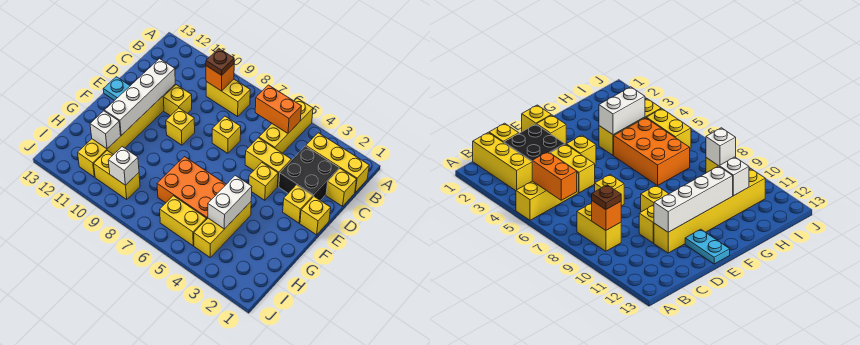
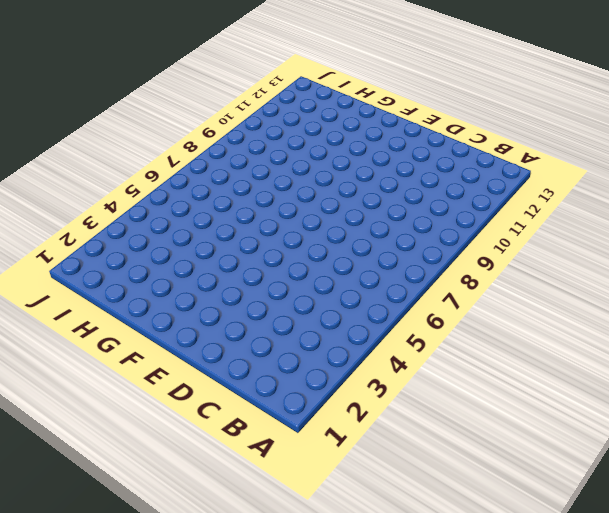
none -> yellow 1x3 brick [259,98,313,153]
none -> yellow 1x3 brick [306,133,369,192]
none -> yellow 1x2 brick [206,79,250,116]

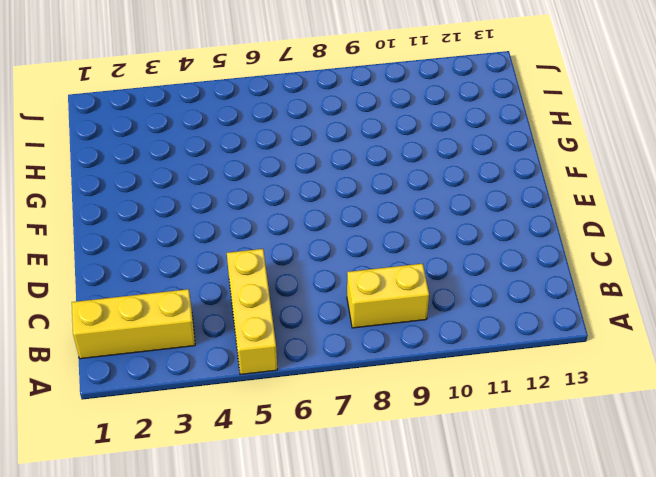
none -> yellow 1x1 brick [326,169,357,206]
none -> black 2x2 brick [279,146,339,200]
none -> yellow 1x2 brick [245,138,291,186]

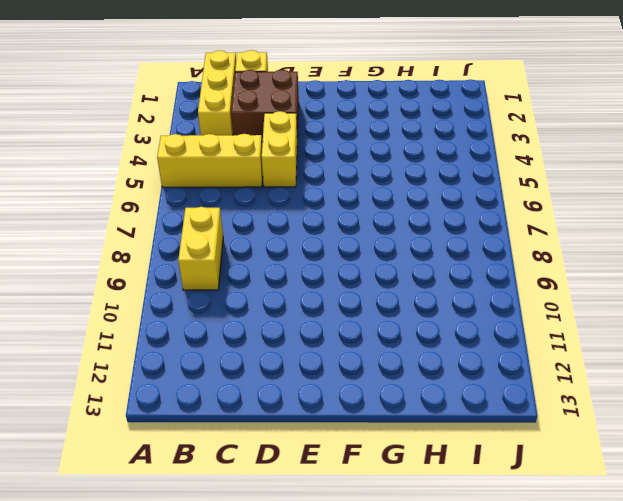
brown 2x2 brick [231,70,299,142] -> black 2x2 brick [279,146,339,200]
none -> yellow 1x1 brick [212,116,241,153]
none -> yellow 1x1 brick [163,85,192,116]
none -> yellow 1x6 brick [78,85,175,177]

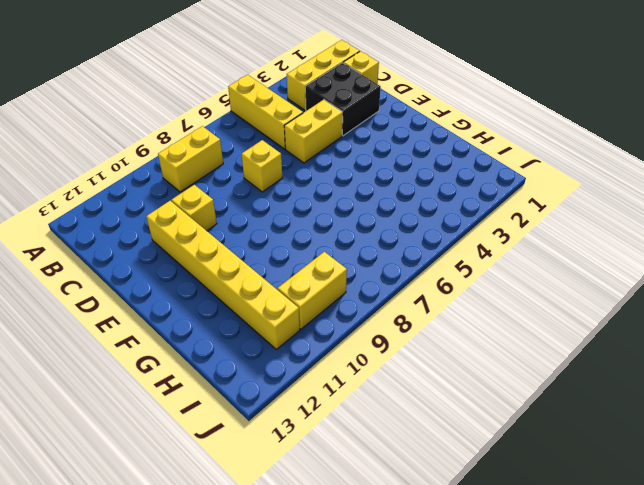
none -> yellow 1x1 brick [300,197,331,235]
none -> yellow 1x1 brick [283,185,313,223]
none -> yellow 1x1 brick [249,163,278,200]

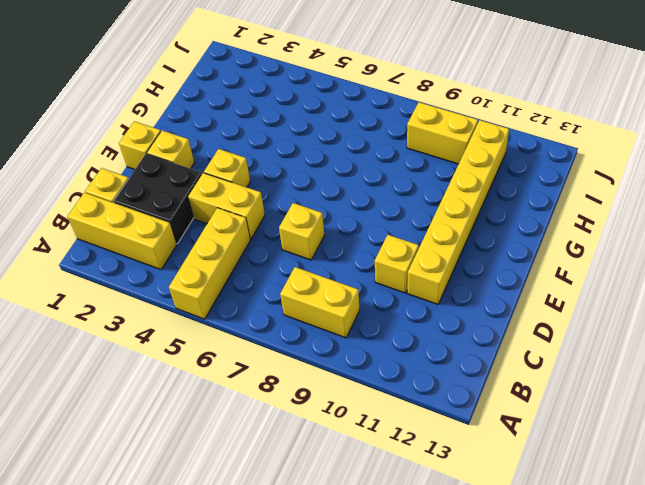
none -> yellow 1x1 brick [166,108,195,145]
none -> cyan 1x2 plate [103,77,130,101]
none -> yellow 1x3 brick [194,202,251,257]

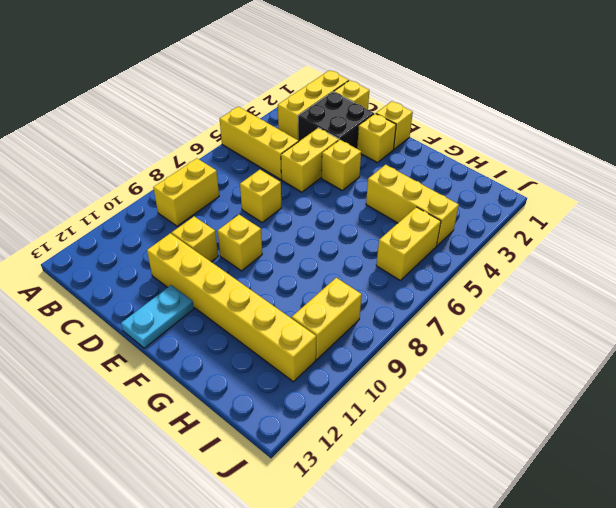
none -> orange 2x3 brick [157,157,226,220]
none -> orange 1x2 brick [255,85,302,133]
none -> orange 1x1 brick [206,64,234,91]

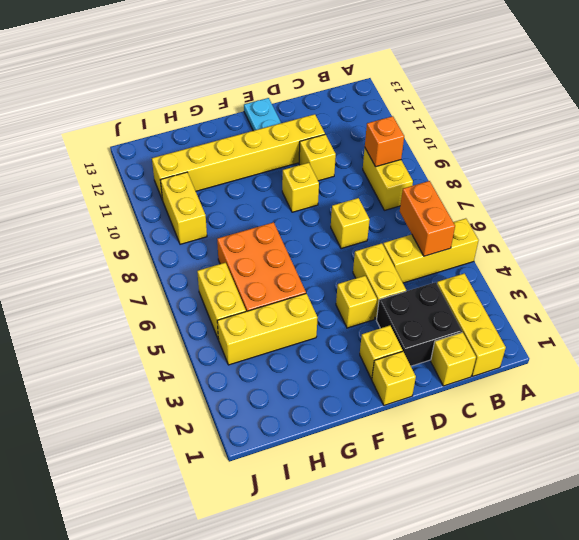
none -> white 1x4 brick [105,59,175,135]
none -> white 1x2 brick [208,175,252,229]
none -> white 1x1 brick [90,111,121,149]

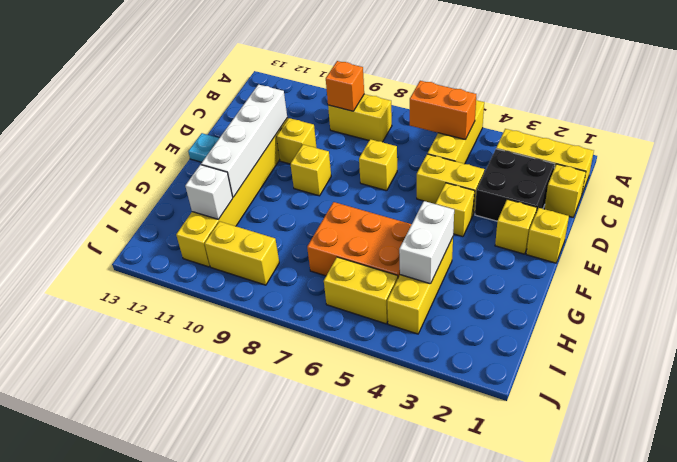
none -> white 1x1 brick [108,147,139,185]
none -> brown 1x1 plate [206,48,234,75]

